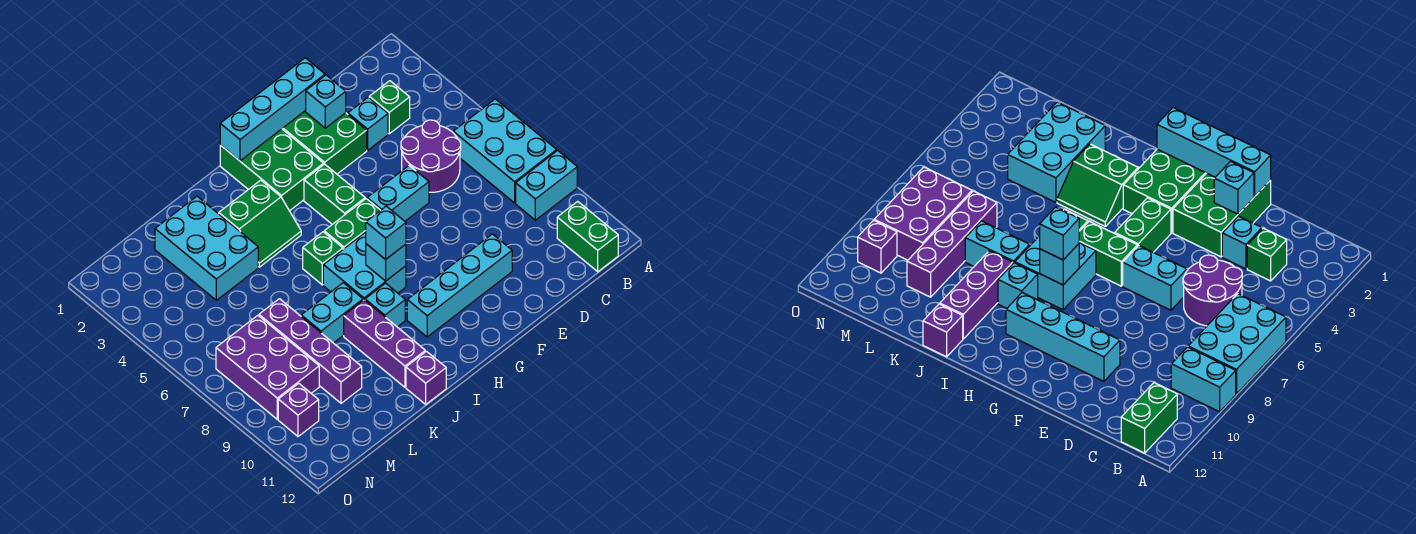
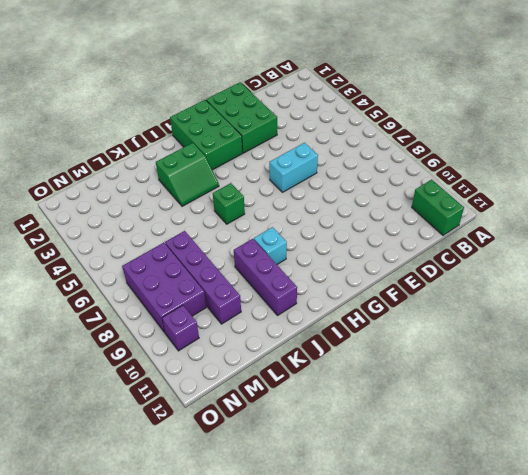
none -> cyan 2x3 brick [453,99,557,203]
none -> cyan 1x2 brick [516,150,577,220]
none -> green 1x1 brick [369,81,410,134]

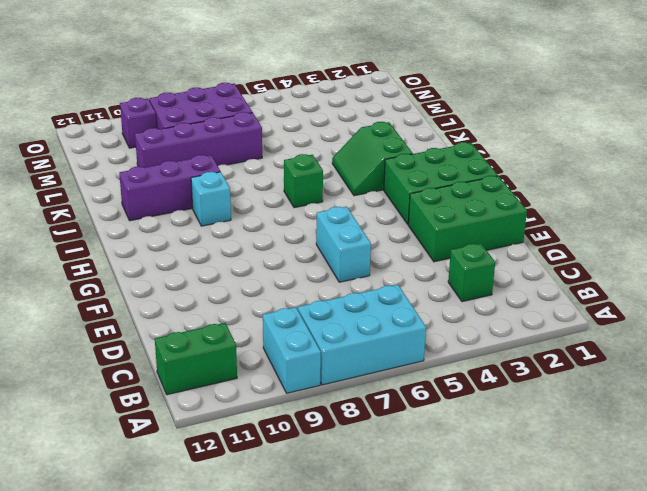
none -> purple 2x2 round brick [401,120,461,192]
none -> cyan 1x1 brick [348,97,388,150]
none -> cyan 1x4 brick [407,234,512,337]

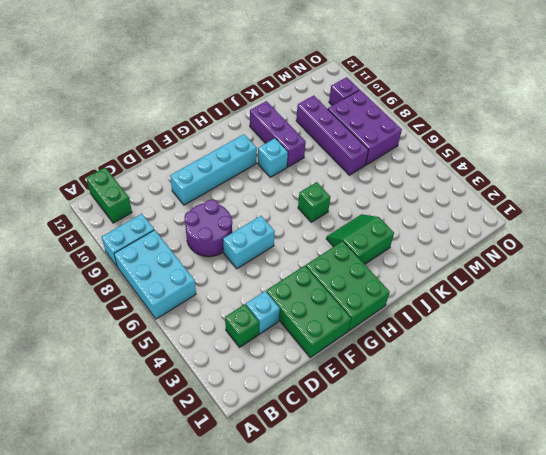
purple 2x2 round brick [184,200,232,257] -> purple 2x2 round brick moved to [401,120,461,192]
none -> green 1x2 brick [304,164,365,224]
none -> green 1x2 brick [324,199,380,249]
none -> cyan 2x2 brick [323,232,406,300]

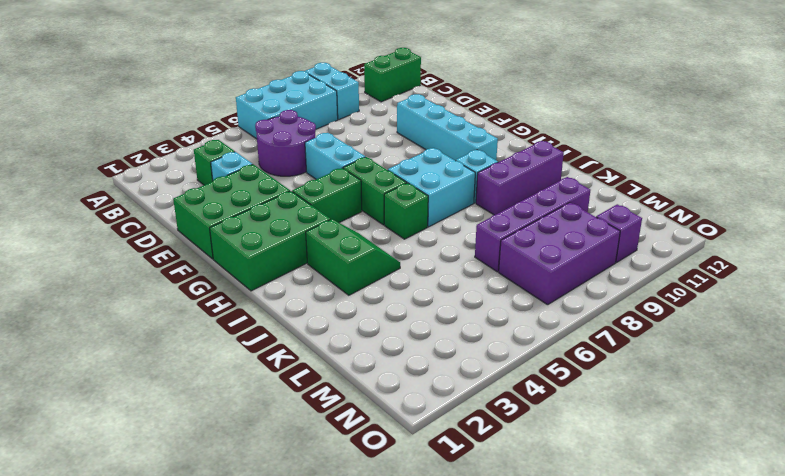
none -> cyan 1x2 brick [301,283,363,343]
none -> purple 1x1 brick [406,351,446,404]
none -> cyan 2x3 brick [155,196,258,300]

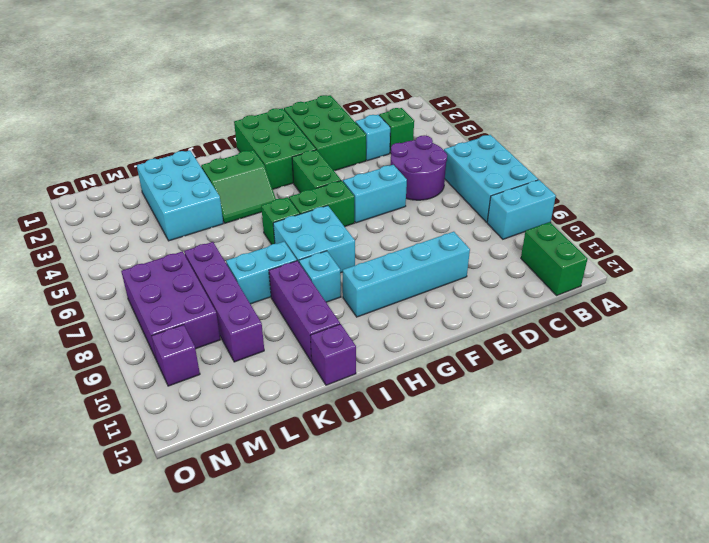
none -> cyan 1x4 brick [220,58,325,161]
none -> cyan 1x1 brick [306,75,346,128]
none -> cyan 1x1 brick [366,244,406,281]

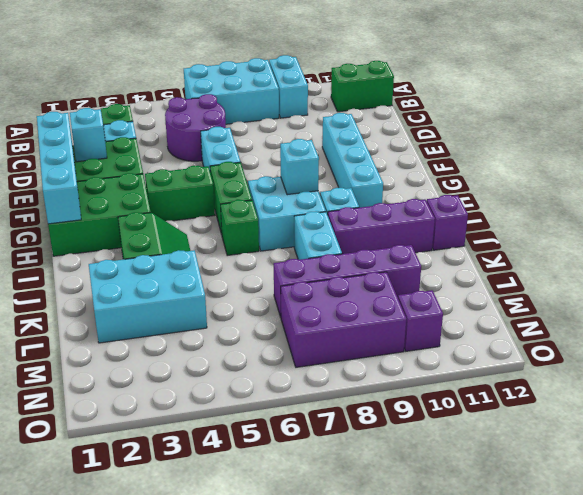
none -> cyan 1x1 brick [366,206,406,260]

